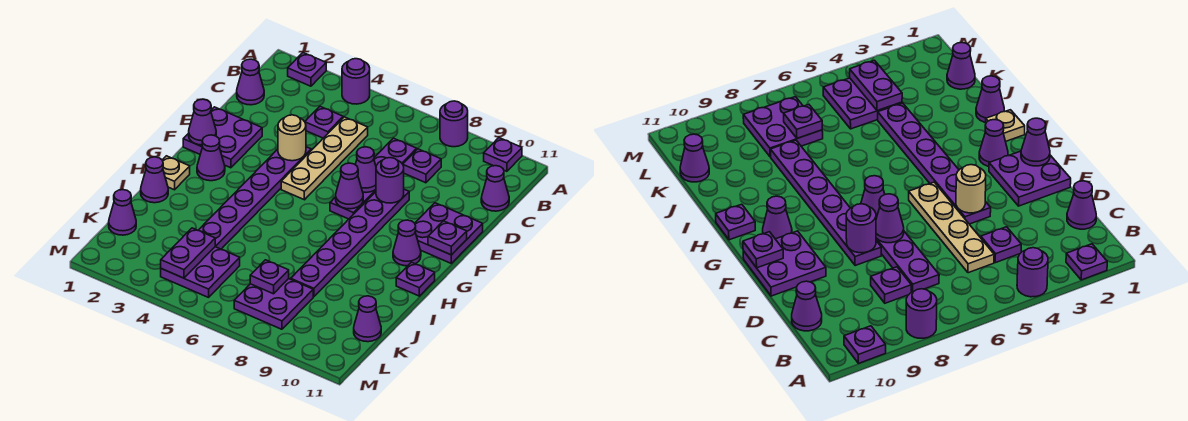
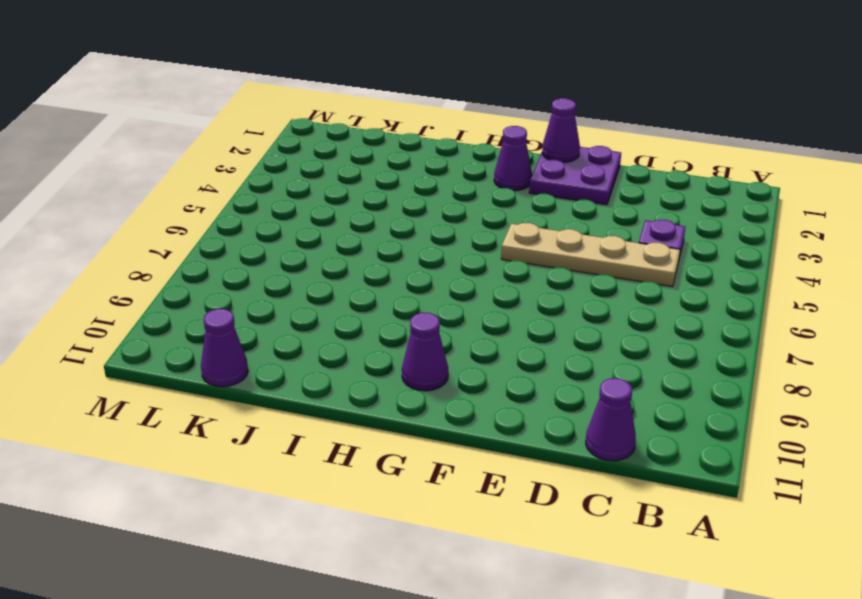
none -> purple 1x1 plate [288,53,326,86]
none -> purple 1x1 round brick [342,59,370,104]
none -> purple 1x1 round brick [440,101,468,147]
none -> purple 1x1 plate [484,138,522,171]

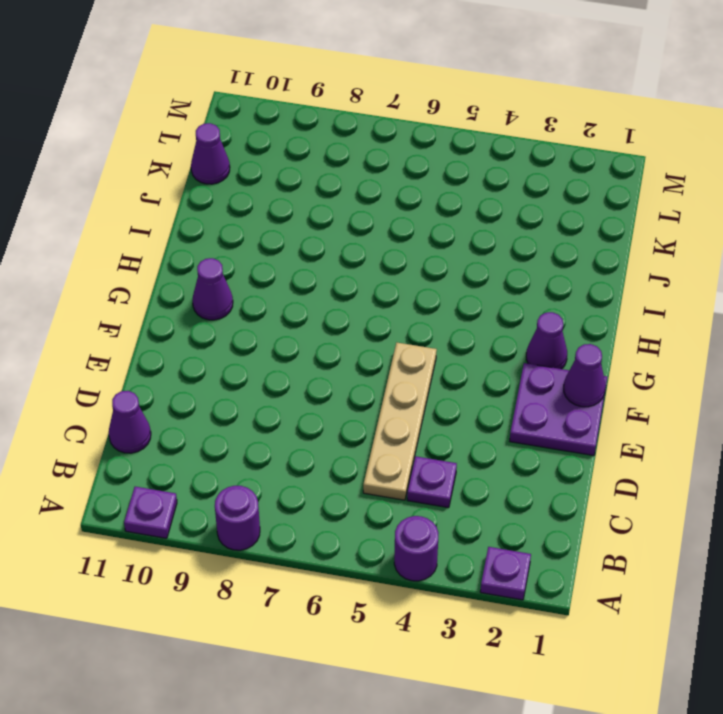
none -> purple 1x1 cone [237,59,264,105]
none -> purple 1x4 plate [330,138,417,219]
none -> purple 1x1 plate [403,149,441,183]
none -> purple 1x6 plate [198,147,311,249]

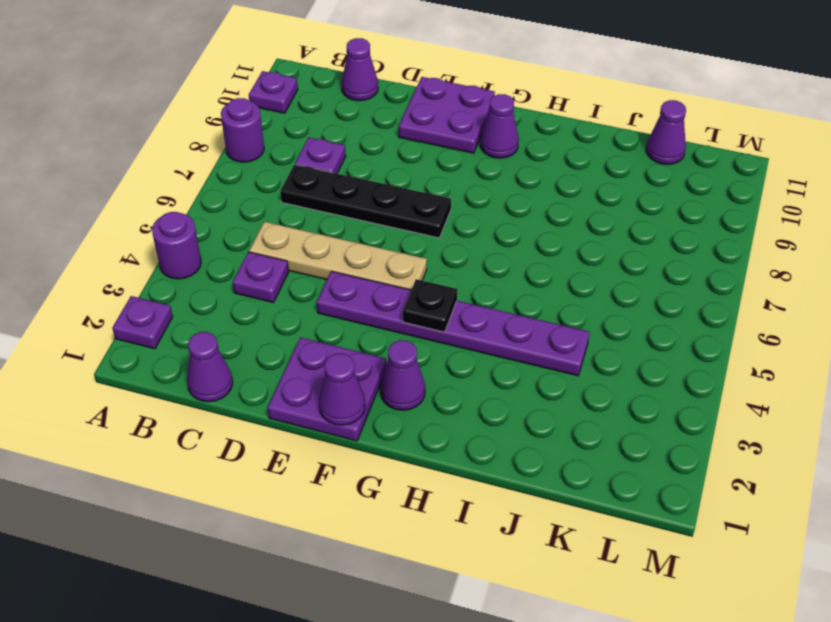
black 1x4 plate [280,164,451,238] -> purple 1x4 plate [330,138,417,219]
black 1x1 plate [403,279,457,332] -> none
none -> purple 1x6 plate [291,189,409,297]
none -> tan 1x1 plate [162,156,190,190]
none -> purple 1x1 plate [396,262,435,296]
none -> purple 1x1 cone [141,157,168,203]

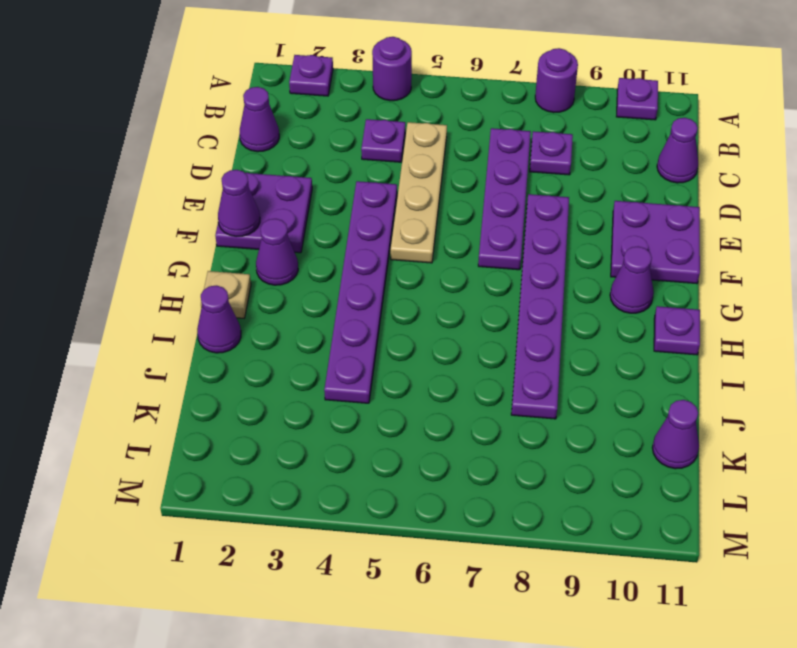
none -> purple 1x1 cone [109,190,136,235]
none -> purple 2x2 plate [161,247,240,297]
none -> purple 2x2 plate [234,279,313,329]
none -> tan 1x1 round brick [278,115,306,161]

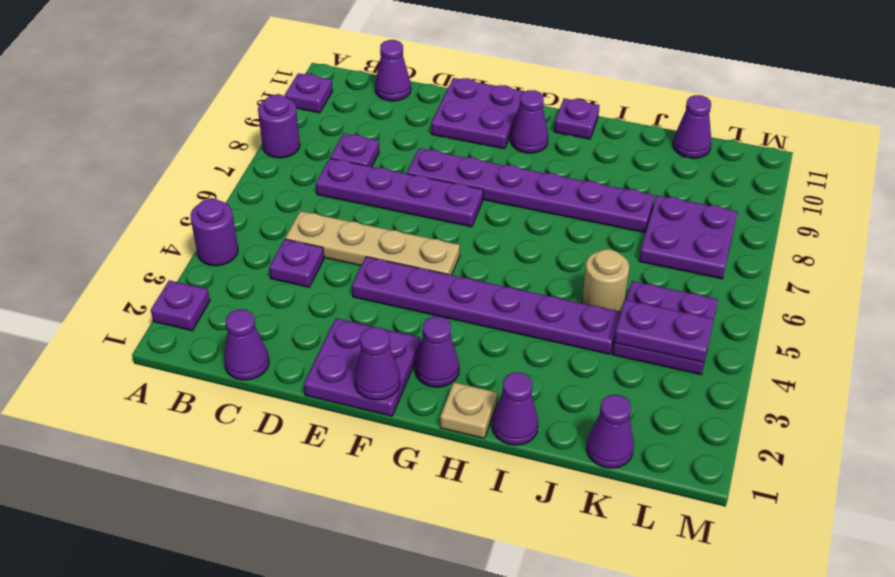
tan 1x1 round brick [582,249,629,312] -> tan 1x1 round brick moved to [278,115,306,161]
none -> purple 1x1 cone [355,147,376,192]
none -> purple 1x1 round brick [376,158,404,203]
none -> purple 1x1 cone [336,163,363,209]
none -> purple 1x1 plate [428,221,467,255]

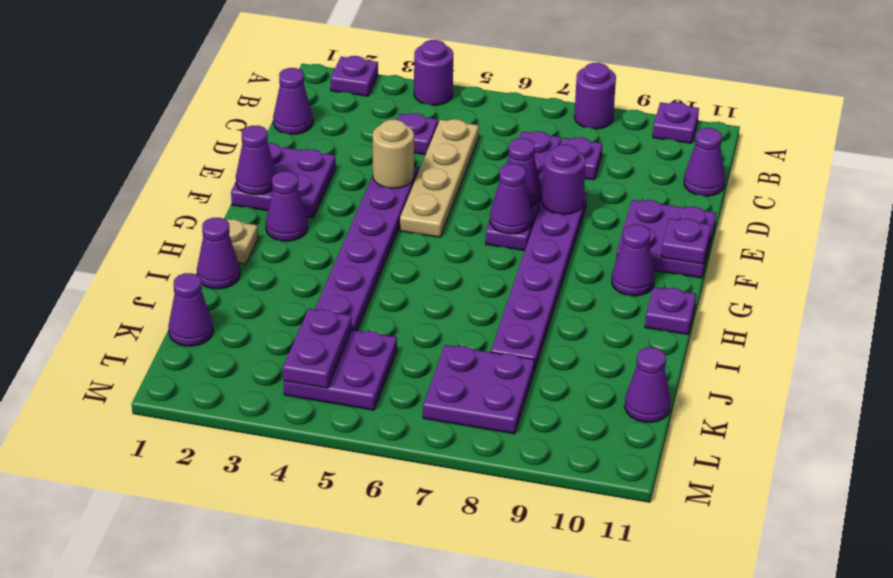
none -> purple 1x1 plate [250,260,289,294]

